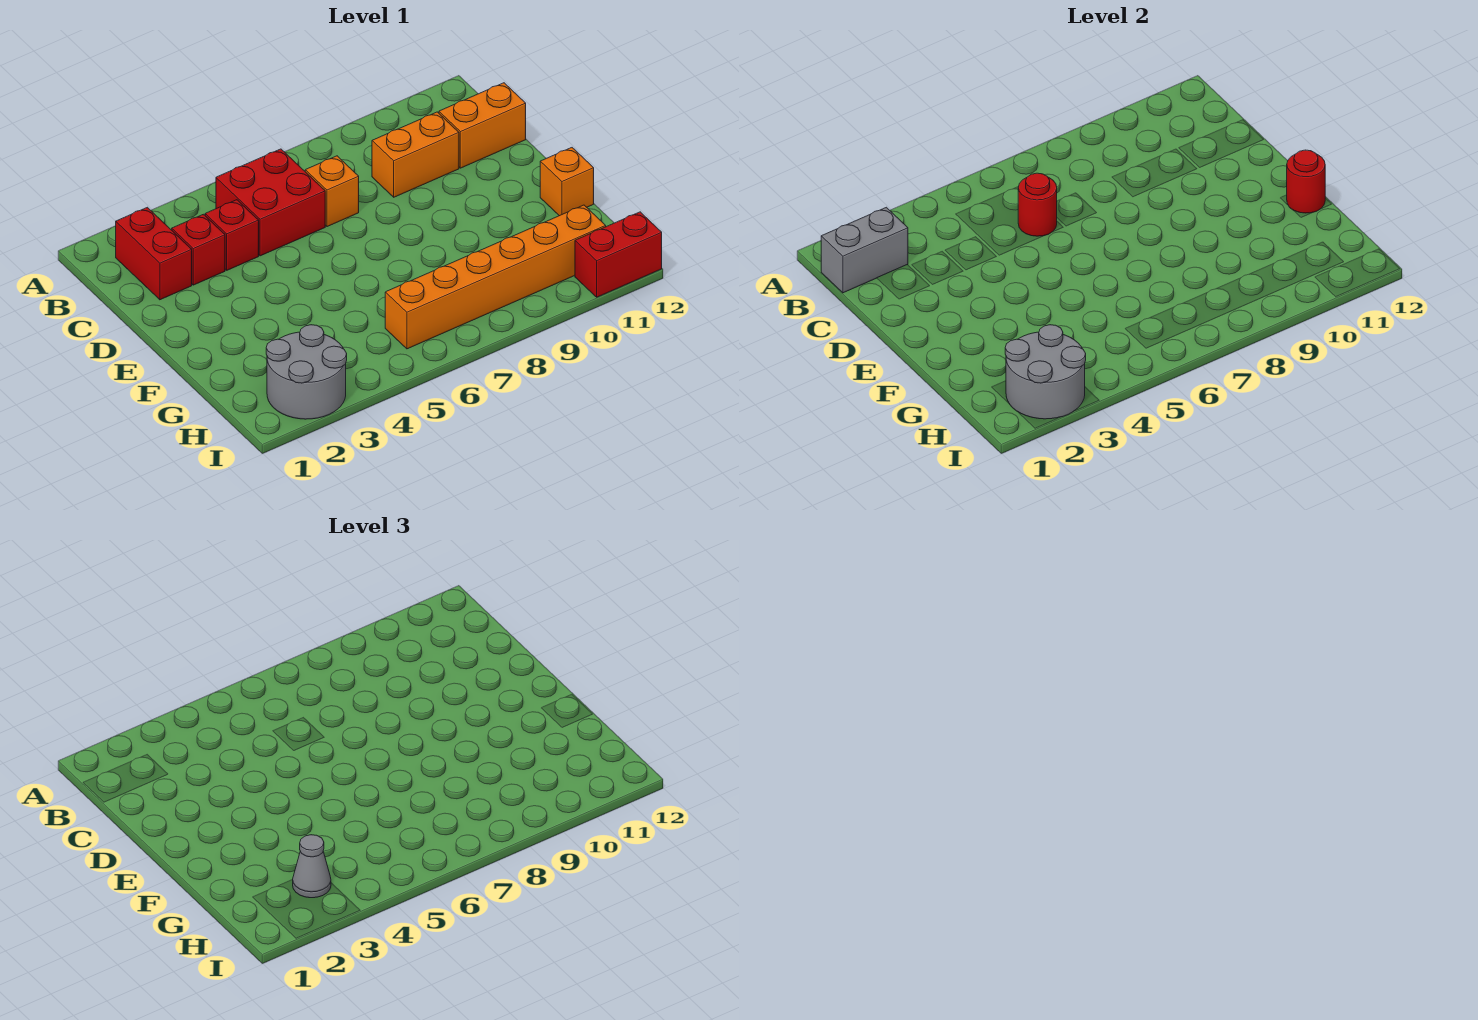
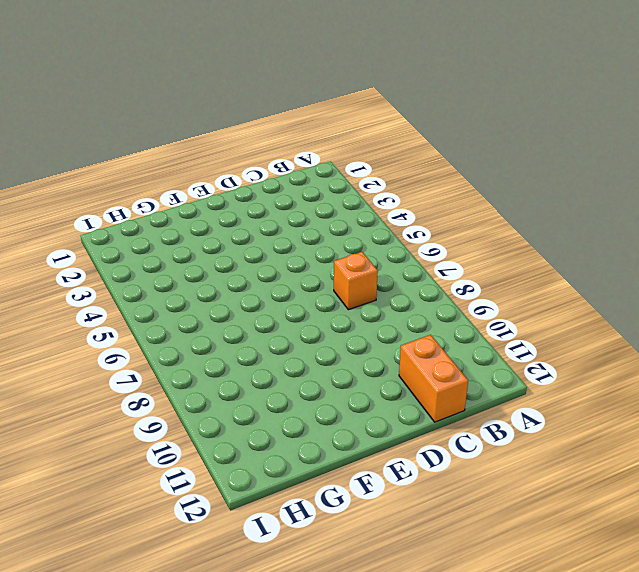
none -> red 1x2 brick [116,207,192,300]
none -> red 2x2 brick [216,149,325,256]
none -> red 1x1 brick [172,214,225,285]

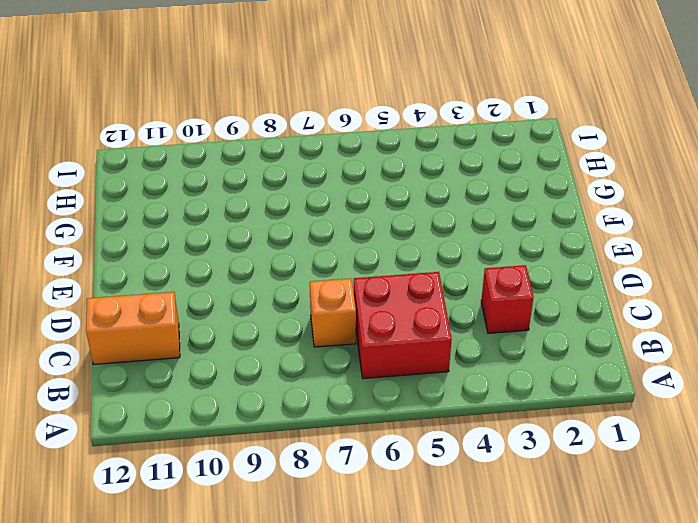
none -> red 1x2 brick [116,207,192,300]
none -> red 1x1 brick [205,200,259,270]
none -> orange 1x2 brick [372,112,459,197]

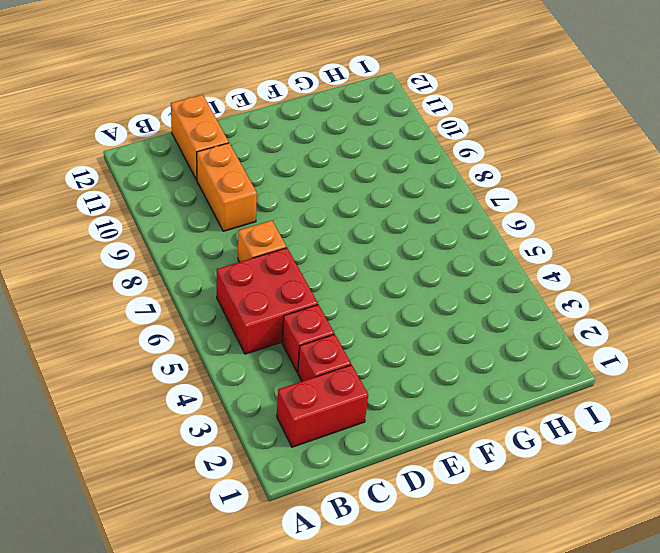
none -> orange 1x1 brick [540,148,594,216]
none -> grey 2x2 round brick [266,325,347,419]
none -> orange 1x6 brick [385,205,606,349]

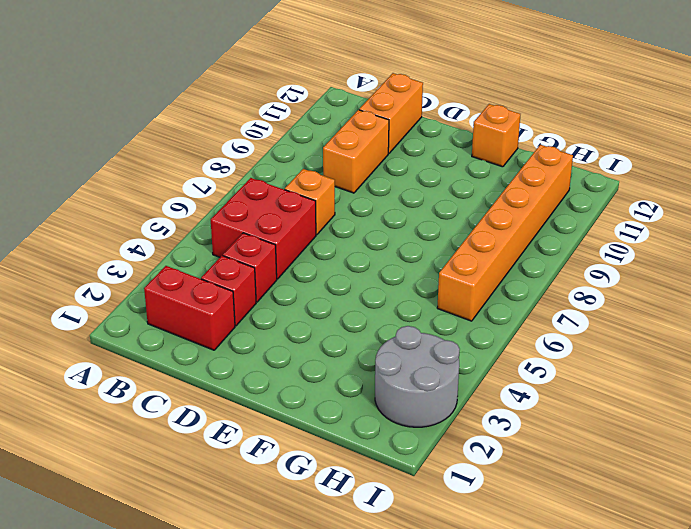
none -> red 1x2 brick [575,212,662,297]
none -> grey 1x2 brick [821,207,908,293]
none -> red 1x1 round brick [1018,173,1057,236]

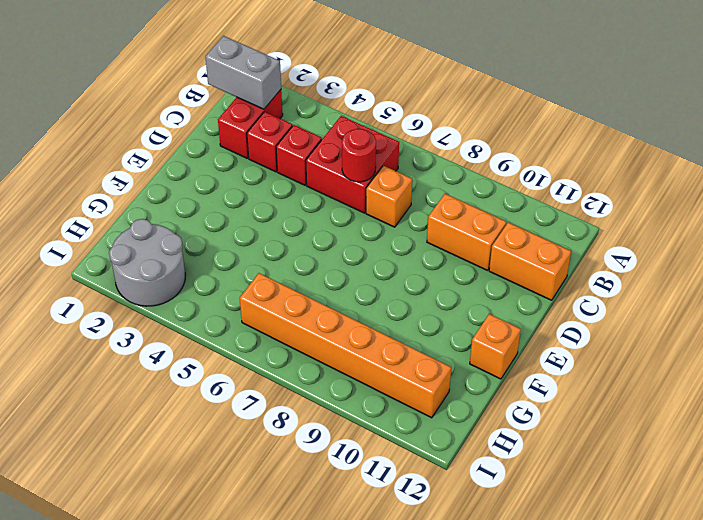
none -> red 1x2 brick [575,212,662,297]
none -> red 1x1 round brick [1287,150,1325,213]
none -> grey 2x2 round brick [1005,325,1086,419]

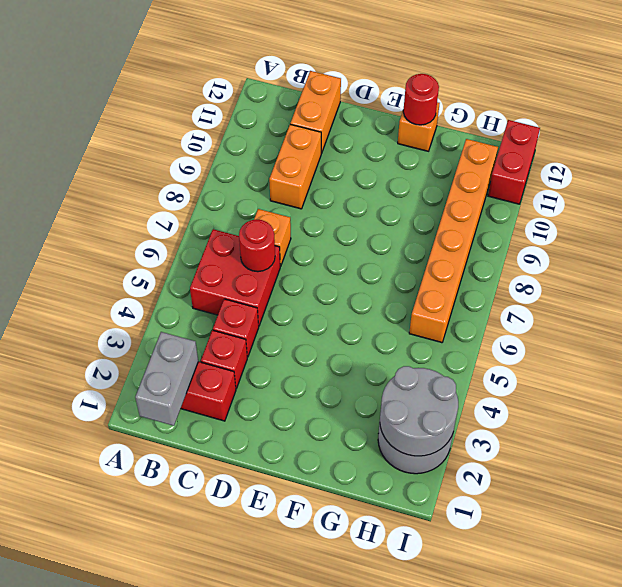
none -> grey 1x1 cone [293,835,331,898]

